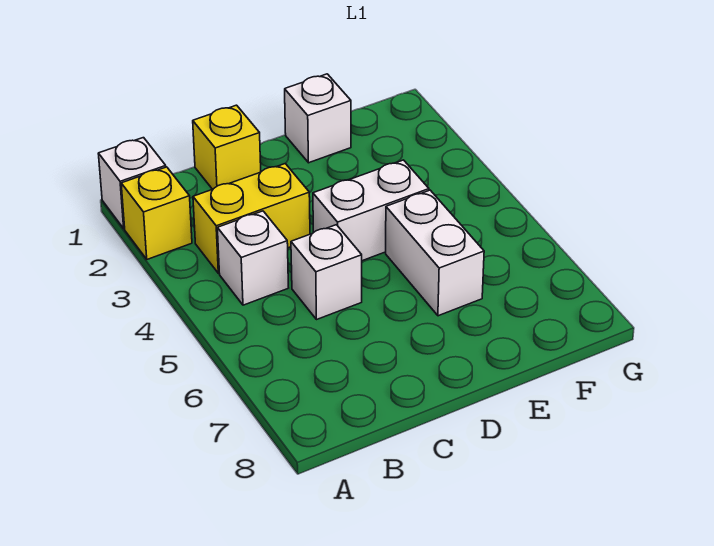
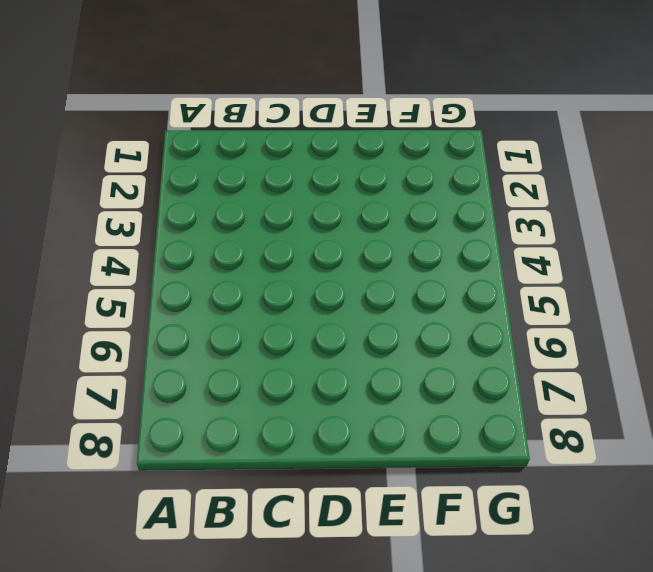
none -> white 1x1 brick [98,138,166,229]
none -> yellow 1x1 brick [121,167,192,259]

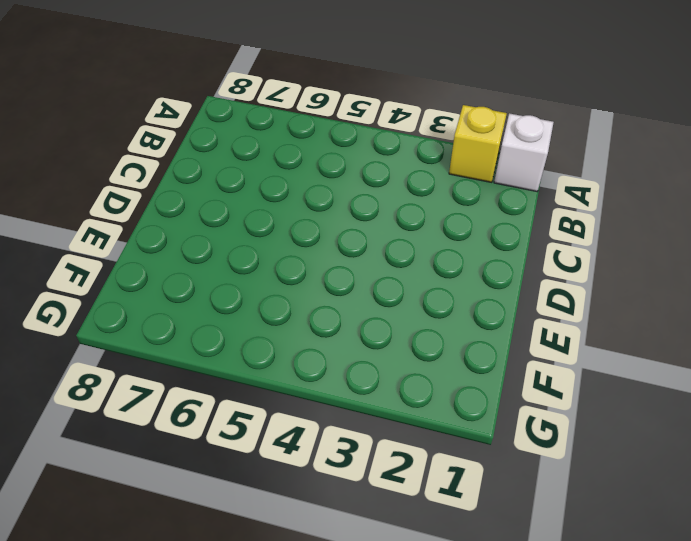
none -> yellow 1x2 brick [193,164,310,273]
none -> white 1x1 brick [217,211,288,305]

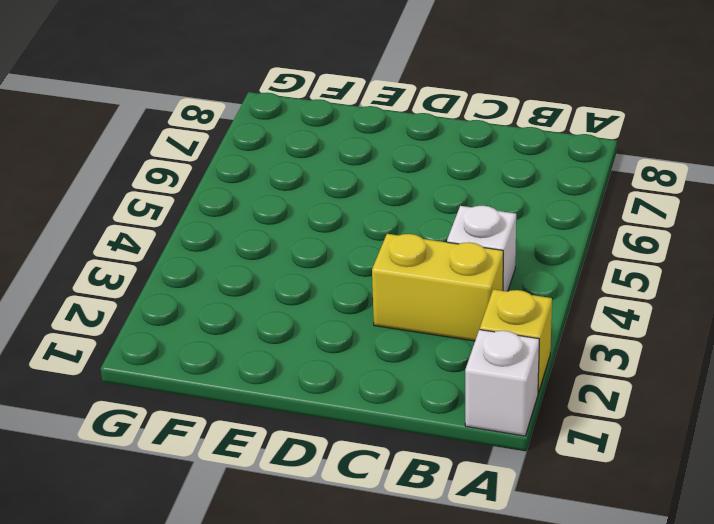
none -> yellow 1x1 brick [193,105,261,189]
none -> white 1x1 brick [291,225,362,320]

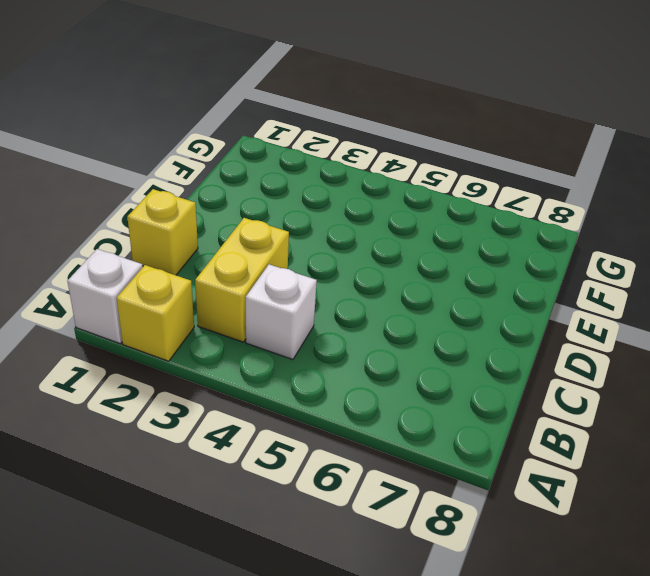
none -> white 1x1 brick [291,225,362,320]
none -> white 1x2 brick [313,160,429,261]

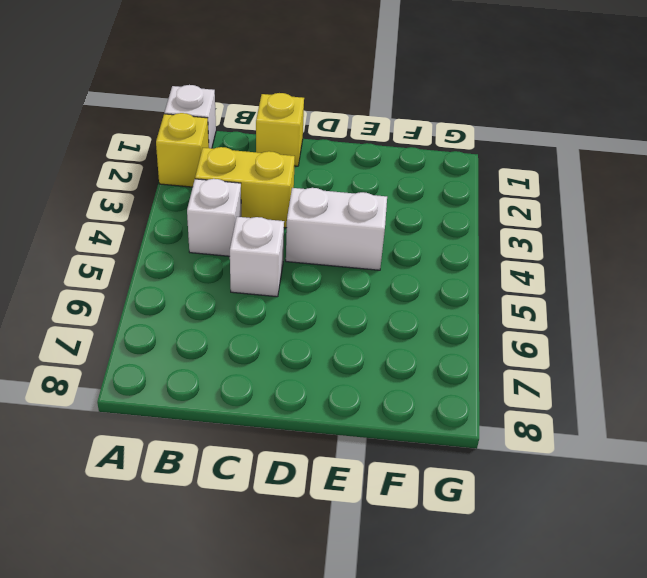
none -> white 1x1 brick [285,74,351,163]
none -> white 1x2 brick [386,190,484,316]

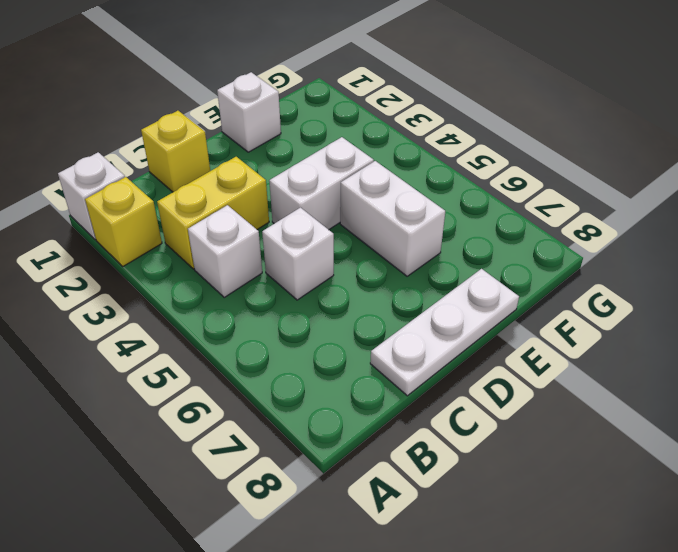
white 1x3 plate [370,269,519,396] -> none

